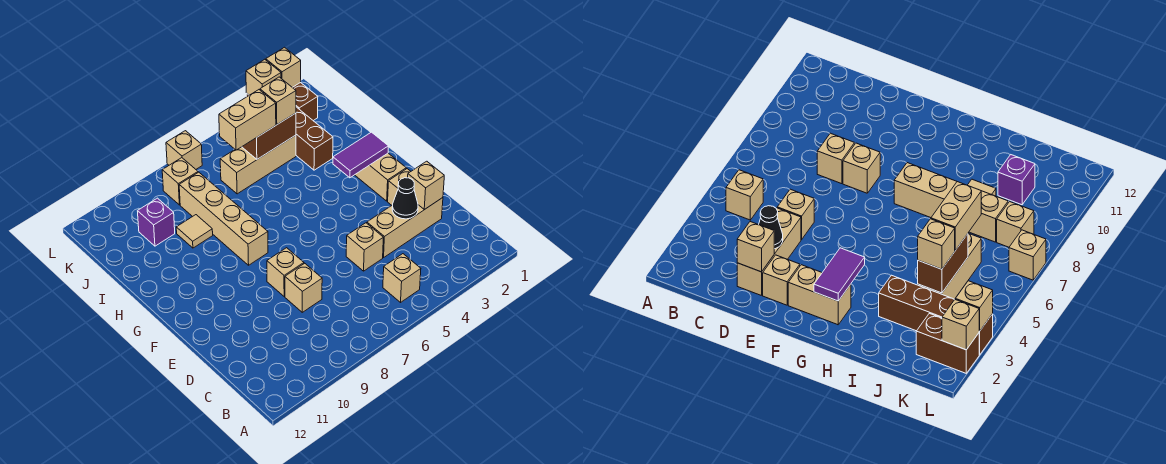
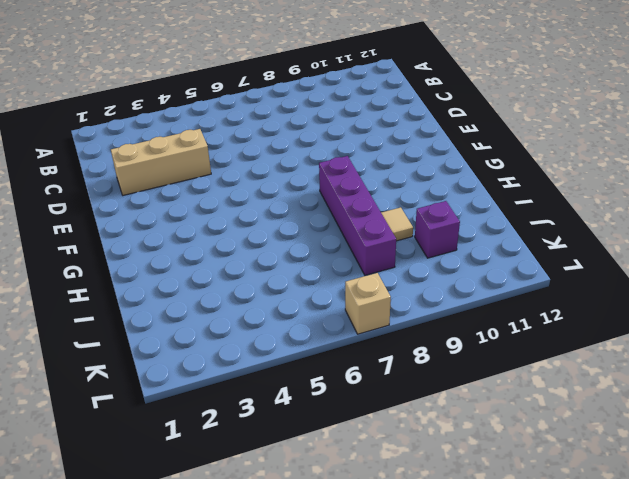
purple 1x4 brick [319,156,396,275] -> tan 1x4 brick [179,172,268,265]
none -> tan 1x1 brick [383,254,421,302]
none -> tan 1x1 brick [346,223,383,271]
none -> tan 1x1 brick [285,263,322,312]

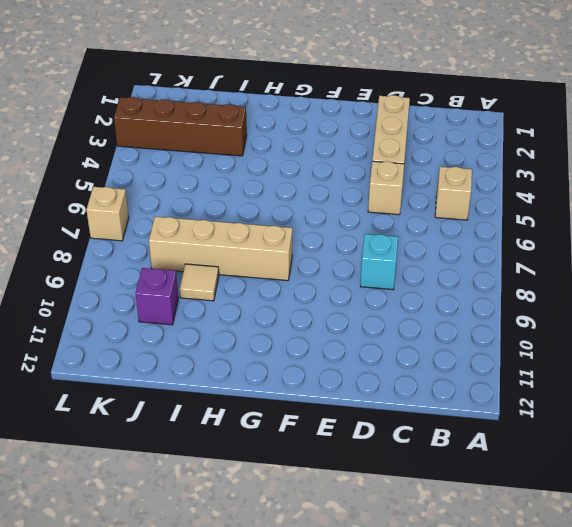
cyan 1x1 brick [360,234,398,290] -> tan 1x1 brick [285,263,322,312]
none -> tan 1x1 brick [388,169,411,205]
none -> tan 1x1 brick [267,248,304,296]
none -> tan 1x2 brick [355,153,406,201]

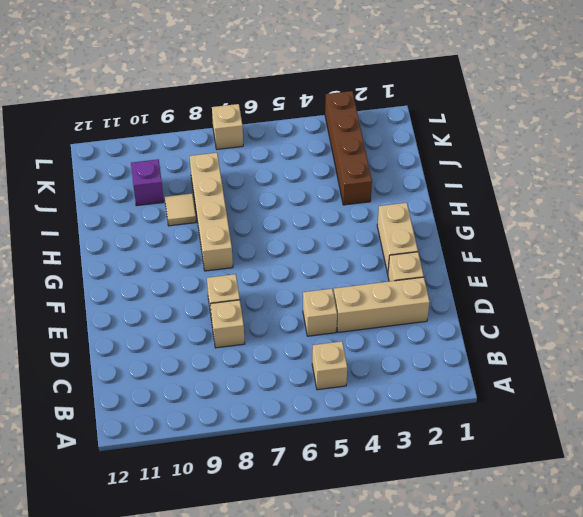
none -> tan 1x3 brick [220,135,296,194]
none -> brown 1x2 brick [292,82,318,121]
none -> tan 1x1 brick [162,158,198,205]

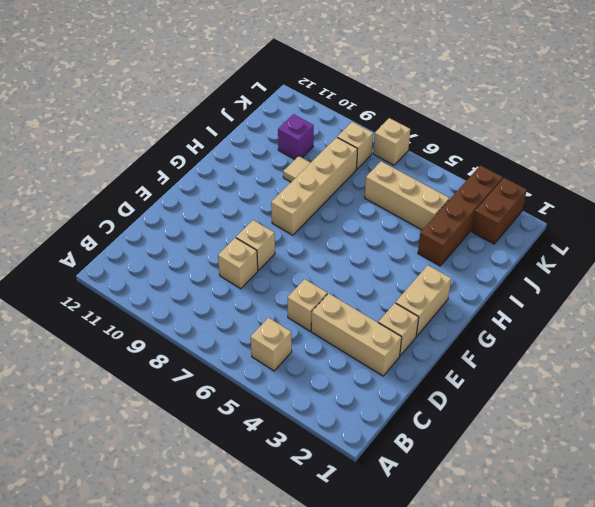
none -> tan 1x1 brick [408,161,444,210]
none -> black 1x1 cone [392,178,418,219]
none -> purple 1x2 tile [333,132,389,178]

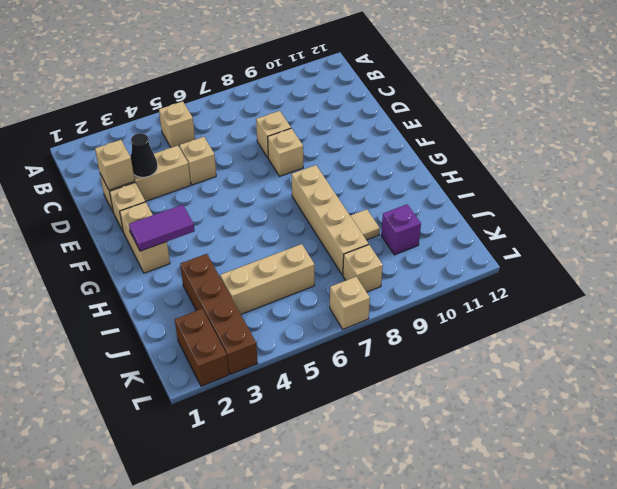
none -> brown 1x2 brick [242,113,296,159]
none -> tan 1x1 brick [266,47,301,87]
none -> tan 1x1 brick [246,59,281,95]

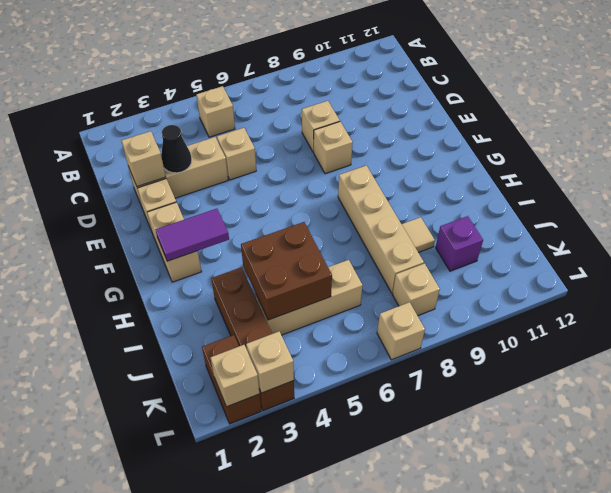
brown 2x2 brick [241,222,332,320] -> brown 1x2 brick [242,113,296,159]
none -> tan 1x1 brick [260,77,296,125]
none -> tan 1x2 brick [219,90,276,150]

